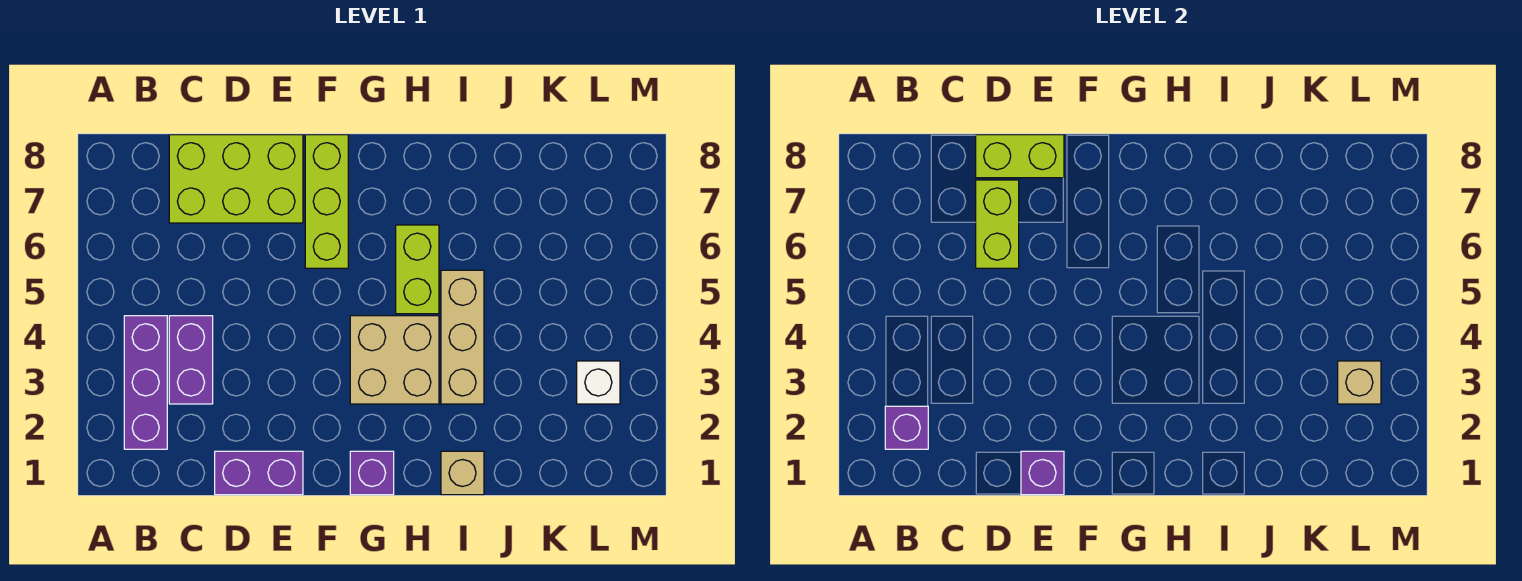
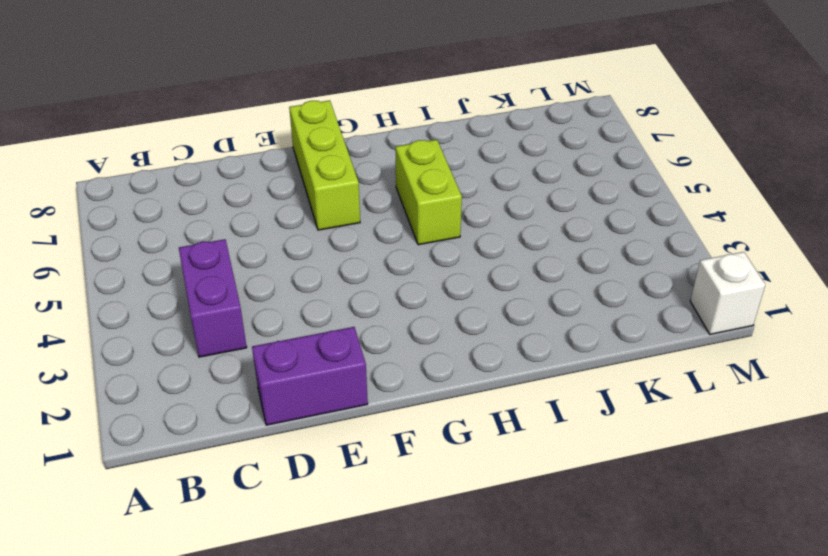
white 1x1 brick [690,252,765,334] -> white 1x1 brick moved to [577,361,620,404]
none -> purple 1x3 brick [124,316,167,449]
none -> lime 2x3 brick [169,135,303,223]
none -> purple 1x1 brick [350,451,394,495]

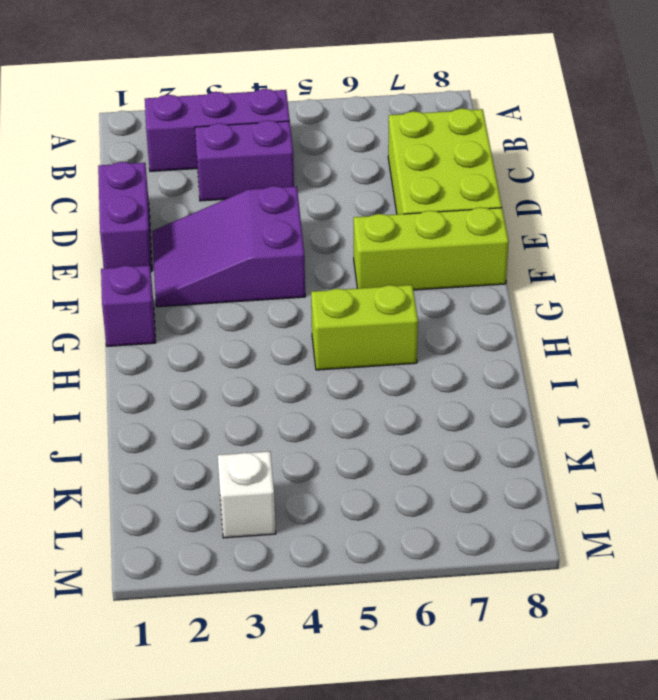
purple 2x3 slope [152,186,305,307] -> none
none -> tan 2x2 brick [350,316,439,404]
none -> tan 1x1 brick [441,451,484,495]
none -> tan 1x3 brick [441,270,484,404]

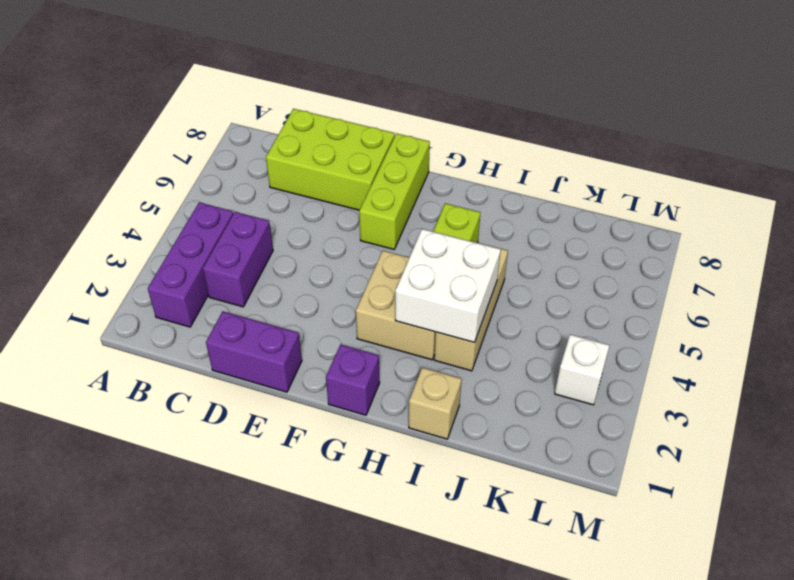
white 2x2 brick [395,229,501,342] -> none
none -> purple 1x1 brick [885,406,928,449]
none -> lime 1x2 brick [976,180,1019,268]
none -> lime 1x2 brick [976,135,1064,178]

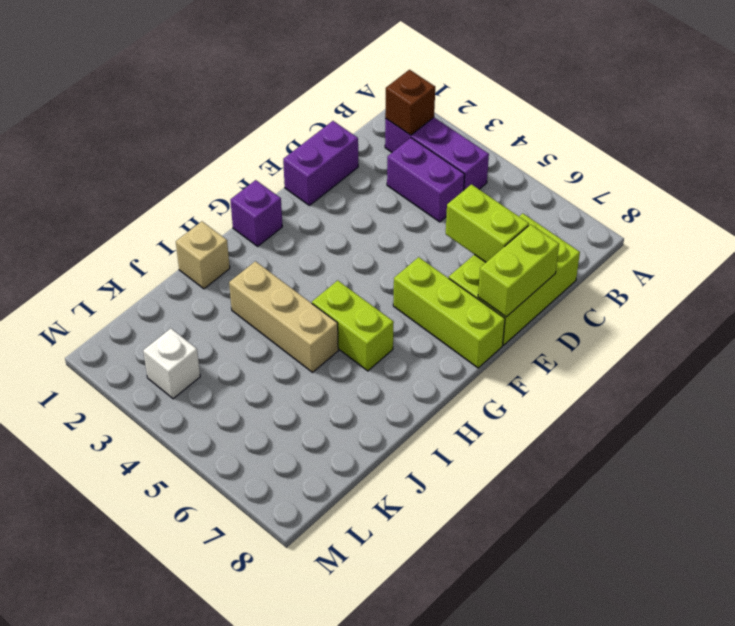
brown 1x1 brick [385,70,435,135] -> purple 1x1 brick [885,406,928,449]
none -> tan 2x2 brick [350,316,439,404]
none -> purple 1x1 brick [1021,451,1064,495]
none -> tan 1x1 brick [1338,361,1381,404]

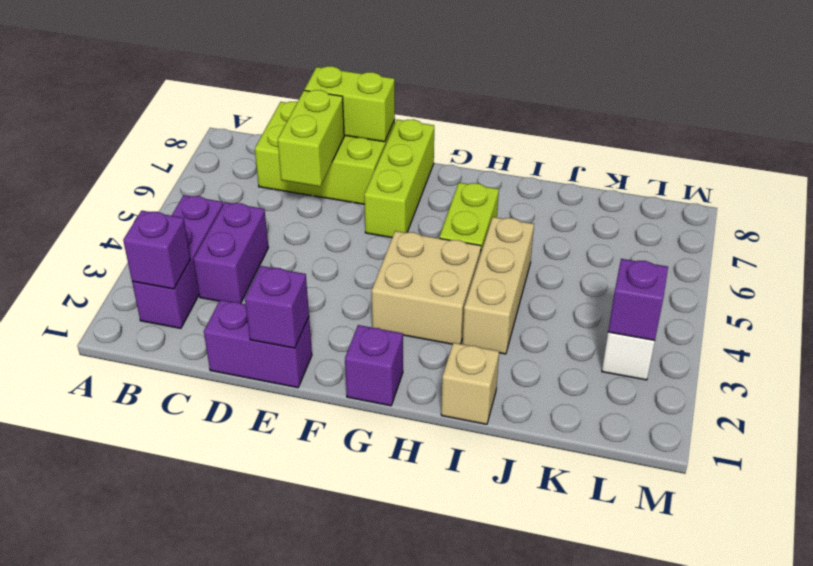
purple 1x1 brick [608,259,668,341] -> tan 1x1 brick [1338,361,1381,404]

